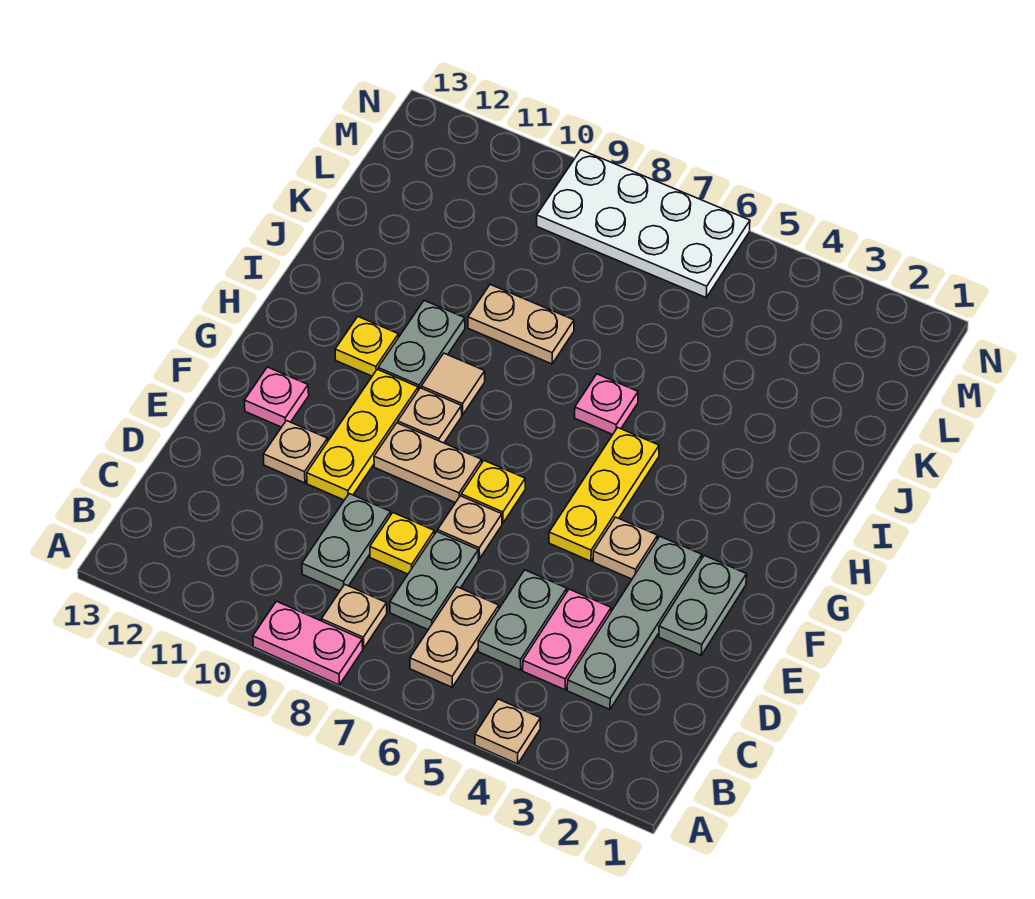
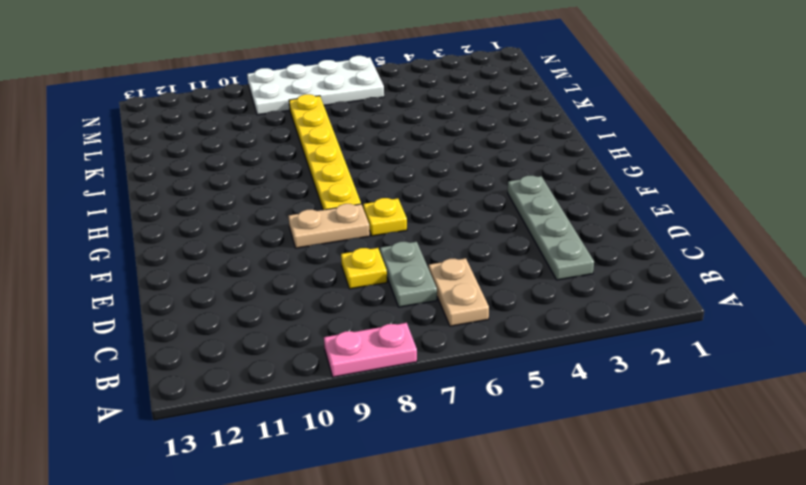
yellow 1x6 plate [289,94,361,210] -> tan 1x2 plate [468,285,574,364]
none -> tan 1x1 plate [475,699,541,764]
none -> tan 1x1 plate [321,585,387,648]
none -> pink 1x2 plate [523,589,611,690]

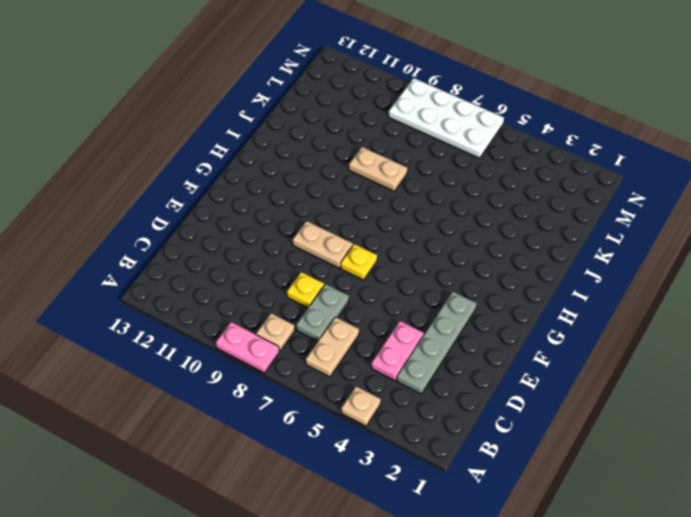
none -> grey 1x2 plate [478,570,567,670]
none -> grey 1x2 plate [302,494,391,591]
none -> grey 1x2 plate [659,555,747,655]

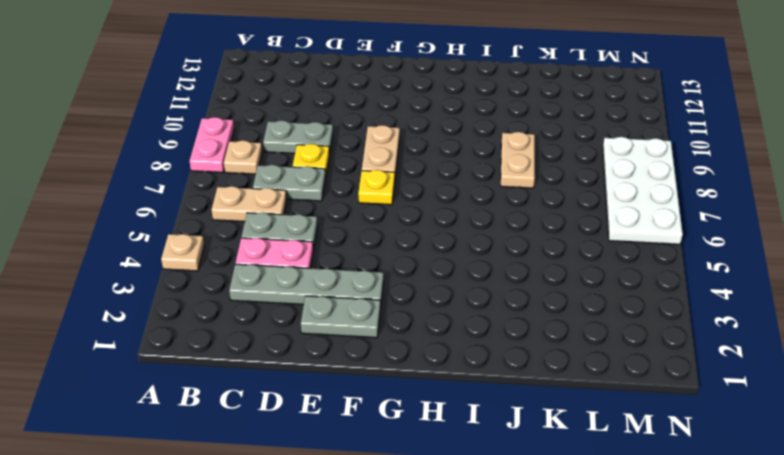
none -> tan 1x1 plate [438,496,502,559]
none -> yellow 1x3 plate [307,369,418,500]
none -> tan 1x1 plate [263,421,328,483]

